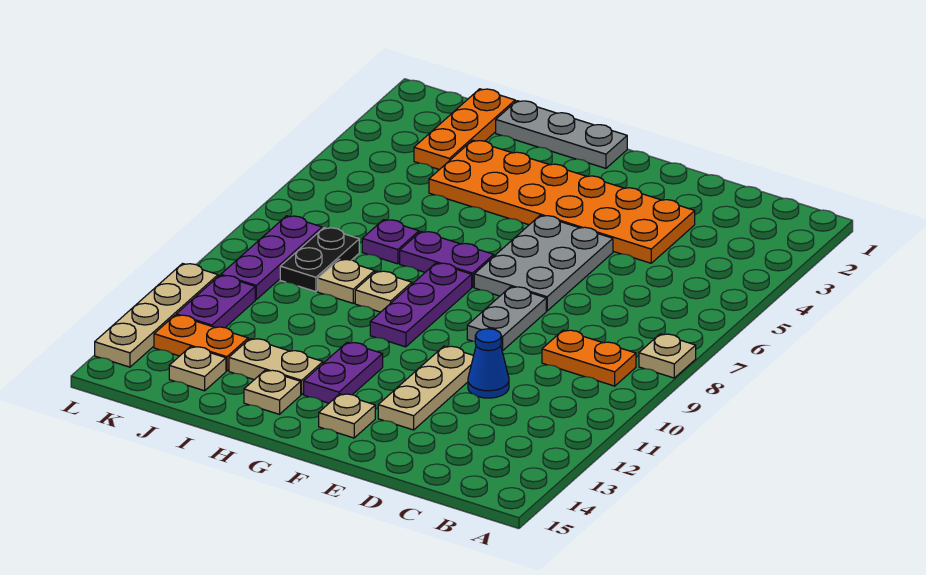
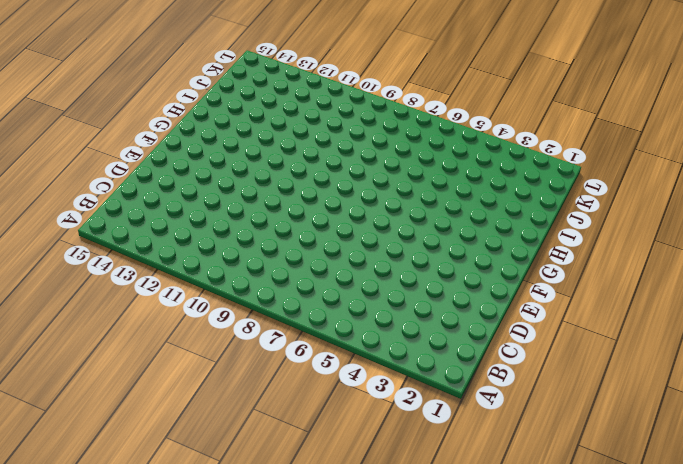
none -> tan 1x1 plate [639,334,696,378]
none -> orange 1x2 plate [542,330,636,386]
none -> orange 2x6 plate [429,140,695,263]

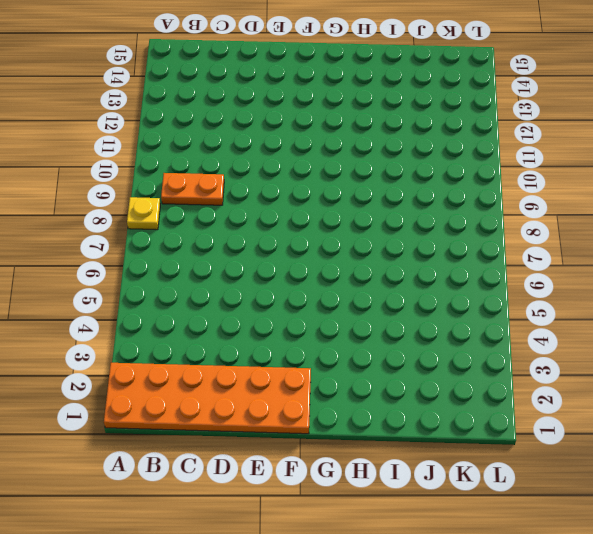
orange 2x6 plate [104,363,311,434] -> orange 2x6 plate moved to [429,140,695,263]
yellow 1x1 plate [127,197,160,230] -> tan 1x1 plate [639,334,696,378]
none -> blue 1x1 cone [468,329,509,398]
none -> grey 2x3 plate [474,215,613,311]
none -> grey 1x2 plate [467,287,546,351]

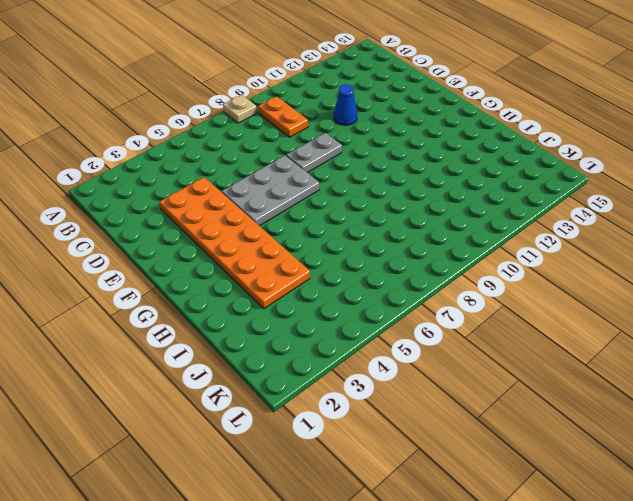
none -> tan 1x3 plate [378,346,474,430]
none -> tan 1x1 plate [319,394,375,438]
none -> grey 1x3 plate [496,101,627,168]

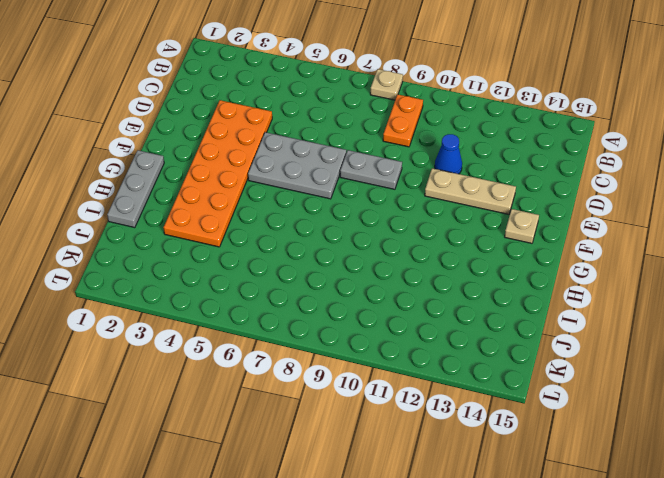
none -> purple 1x2 plate [400,232,494,287]
none -> purple 1x3 plate [370,263,472,347]
none -> purple 1x2 plate [304,342,383,403]

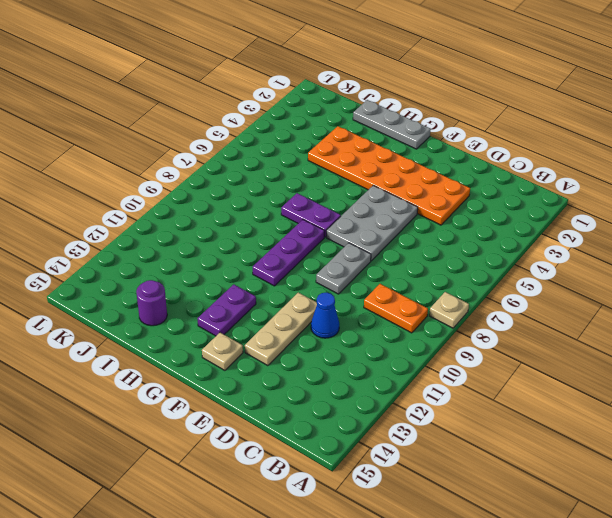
purple 1x1 round brick [136,280,167,326] -> none
none -> tan 1x1 plate [355,271,412,312]
none -> tan 1x2 plate [229,339,323,395]
none -> tan 1x1 plate [244,370,301,414]

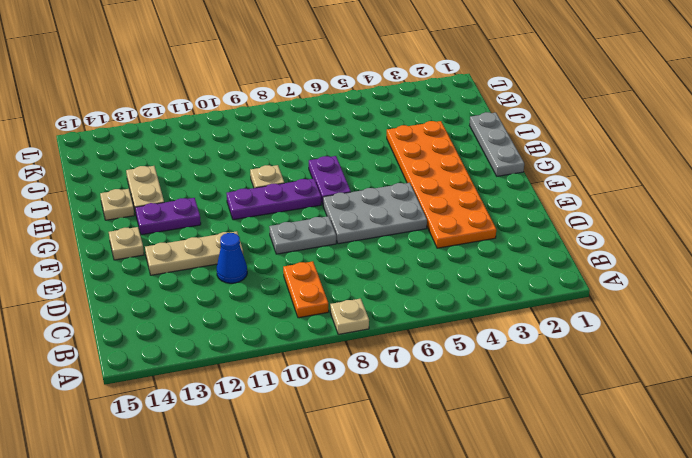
none -> purple 1x1 plate [362,220,419,264]
none -> tan 1x1 plate [318,259,375,303]
none -> orange 1x3 plate [414,89,515,170]

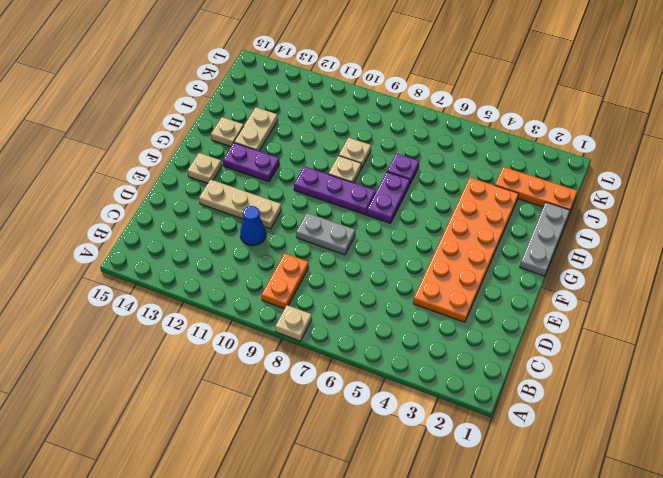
none -> grey 2x3 plate [474,215,613,311]
none -> black 1x2 plate [280,228,359,292]
none -> orange 1x2 plate [154,315,248,371]

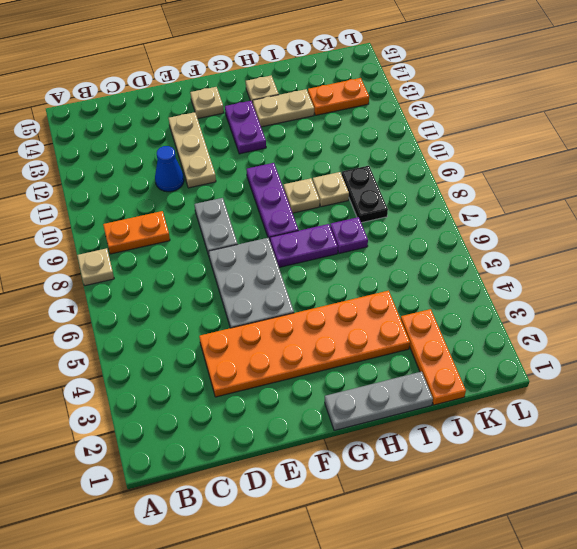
none -> tan 1x1 plate [169,347,226,391]
none -> purple 1x3 plate [221,216,322,299]
none -> purple 1x2 plate [176,275,255,328]

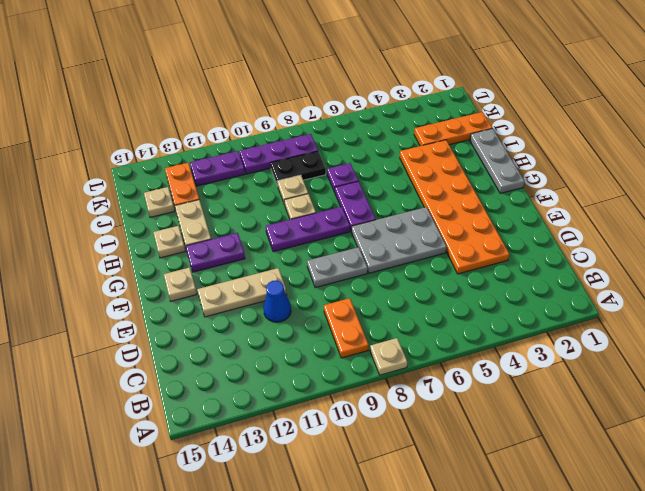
none -> tan 1x4 plate [95,264,218,367]

